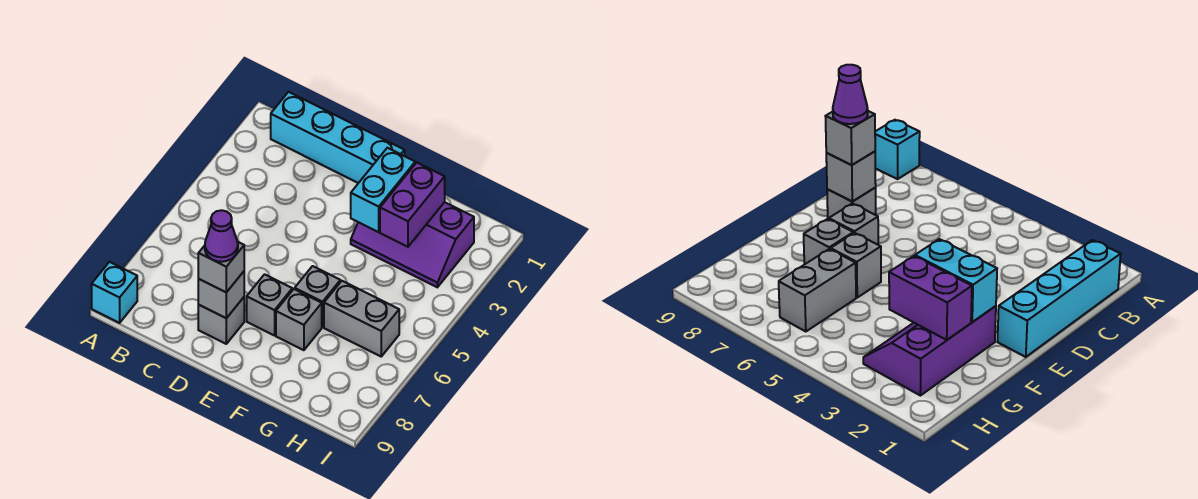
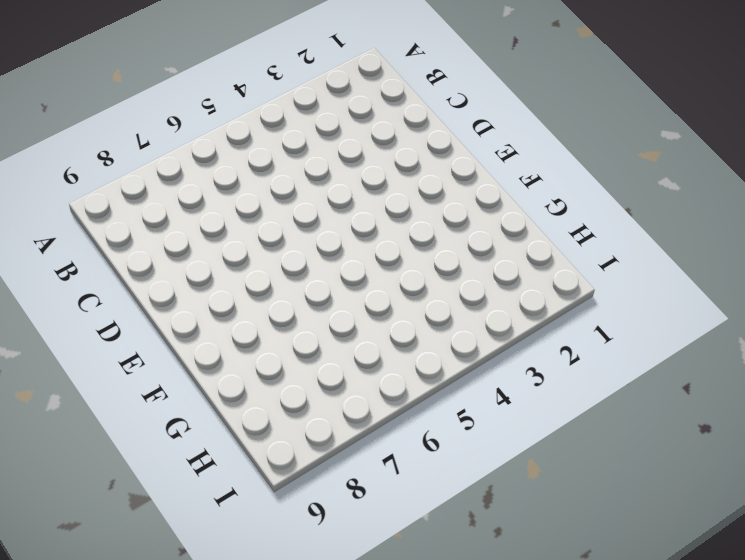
none -> cyan 1x1 brick [92,262,137,323]
none -> cyan 1x4 brick [271,92,405,183]
none -> grey 1x1 brick [198,297,244,344]

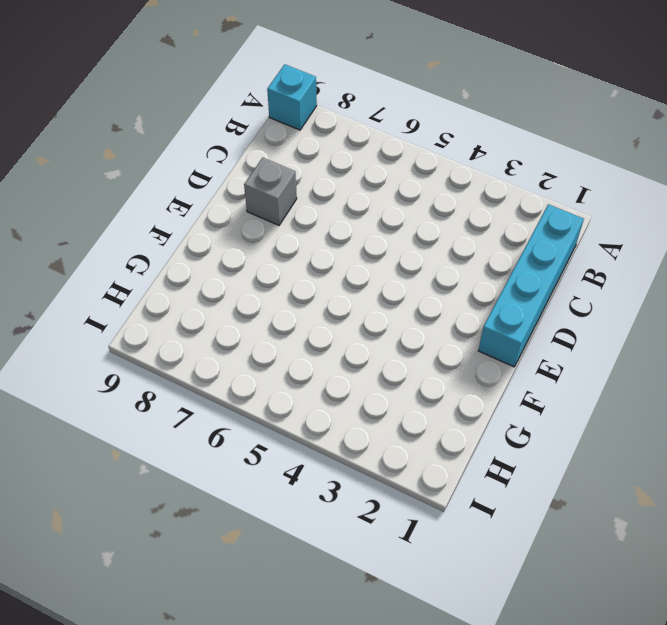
none -> grey 1x1 brick [247,274,292,336]
none -> purple 2x3 slope [351,202,474,287]
none -> grey 1x1 brick [295,266,340,327]

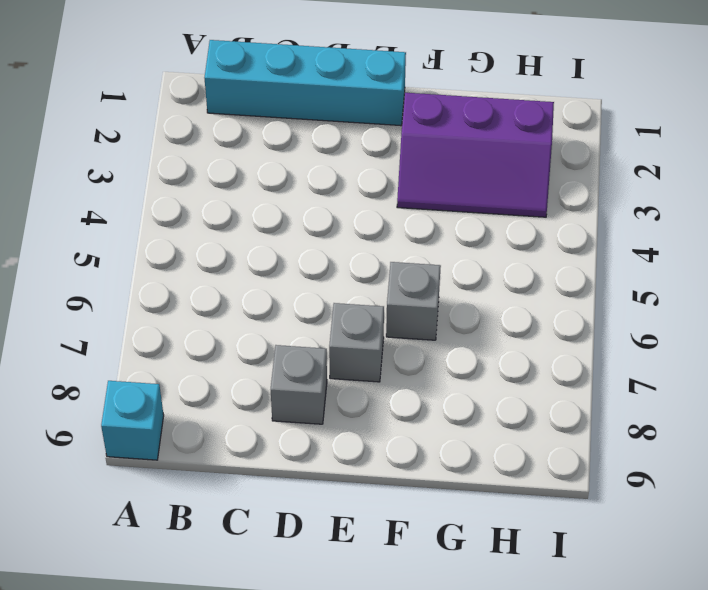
none -> grey 1x1 brick [276,289,322,350]
none -> grey 1x2 brick [324,281,399,356]
none -> grey 1x1 brick [198,272,244,318]

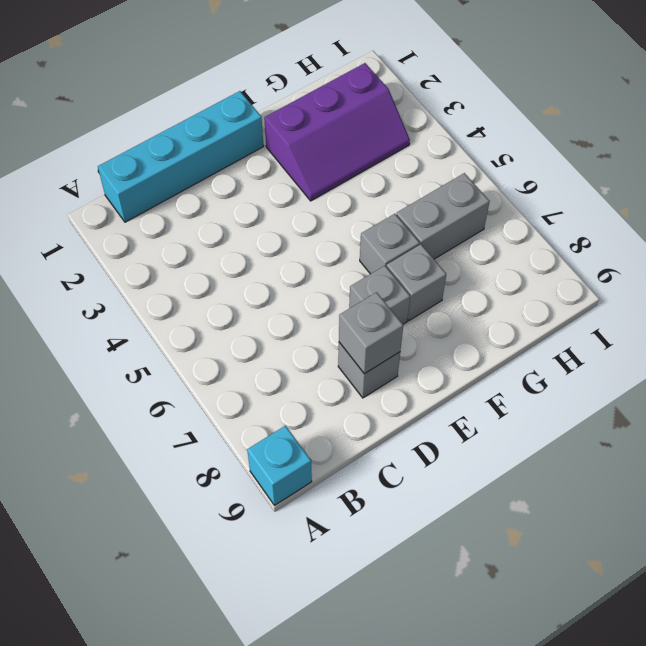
none -> cyan 1x2 brick [351,148,415,232]
none -> purple 1x2 brick [380,163,445,247]
none -> grey 1x1 brick [198,242,244,292]

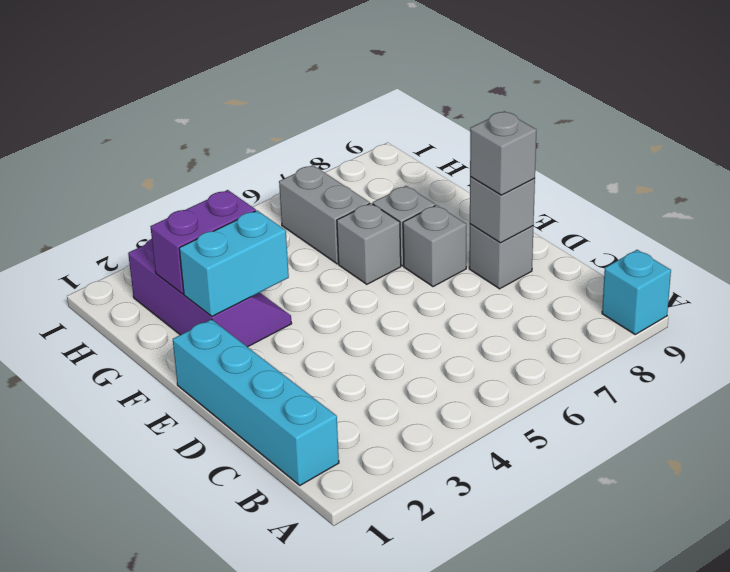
none -> purple 1x1 cone [205,210,238,262]

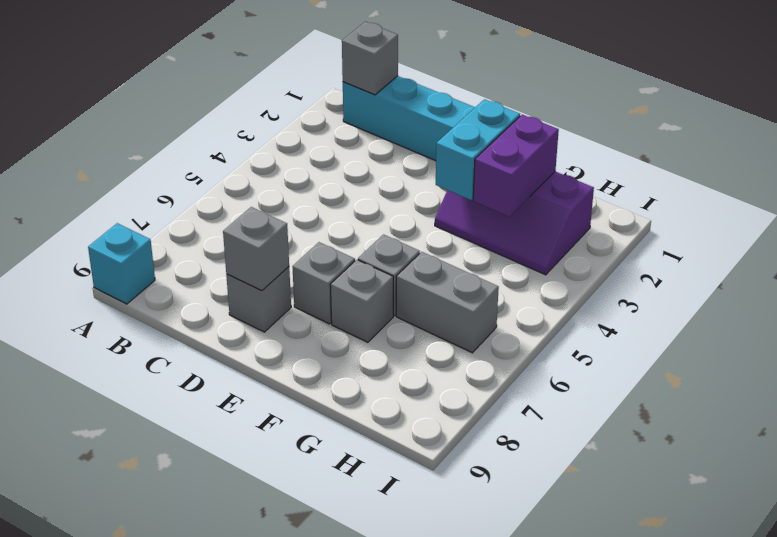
grey 1x1 brick [342,22,398,95] -> grey 1x1 brick moved to [198,242,244,292]
none -> purple 1x1 cone [205,210,238,262]

